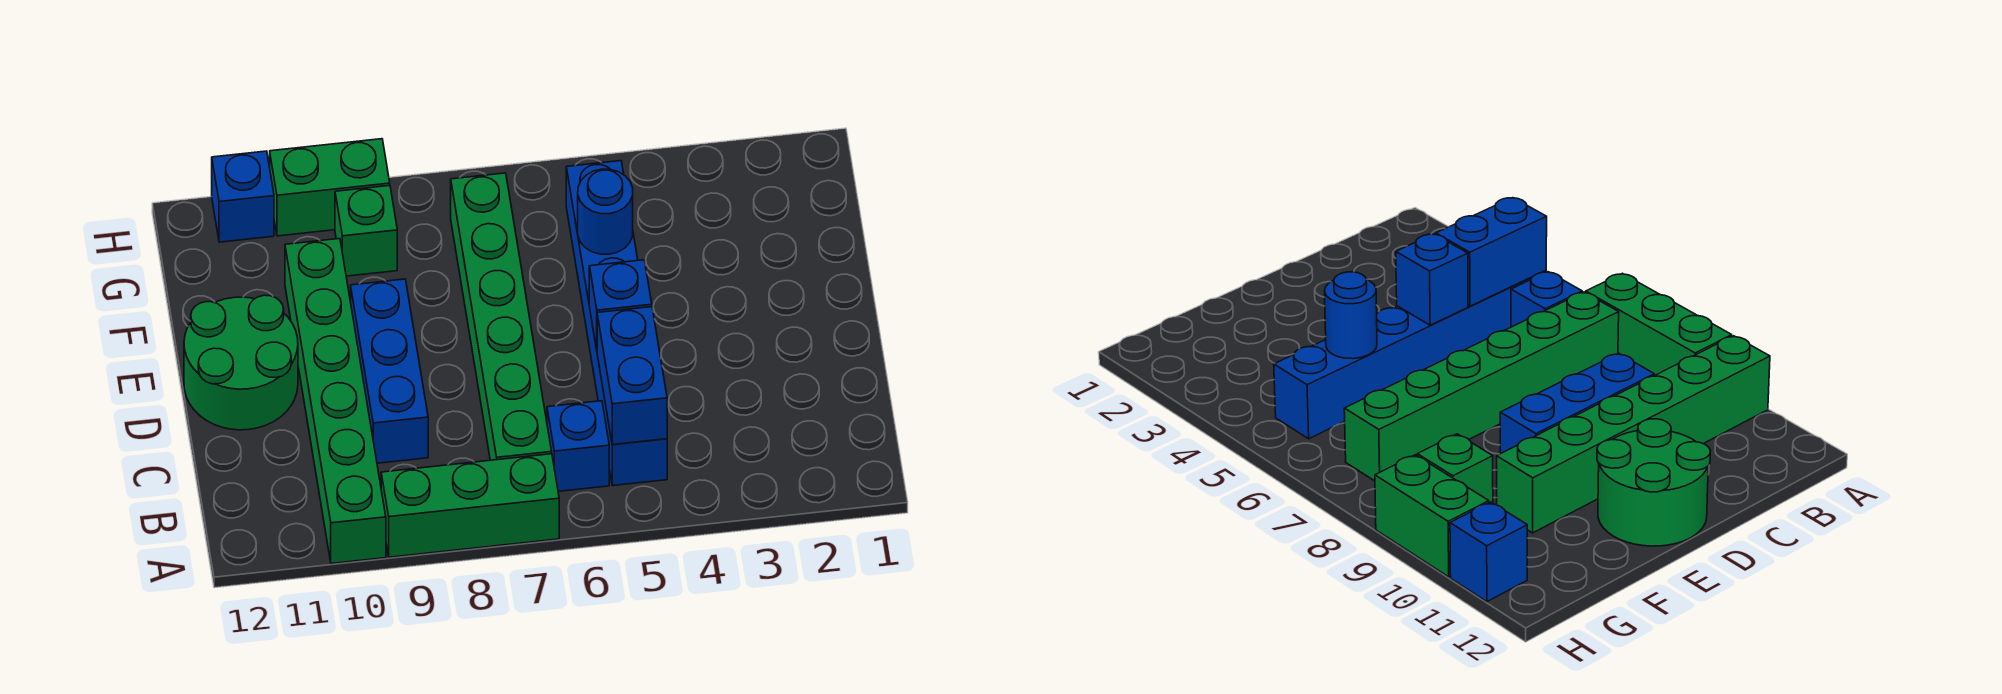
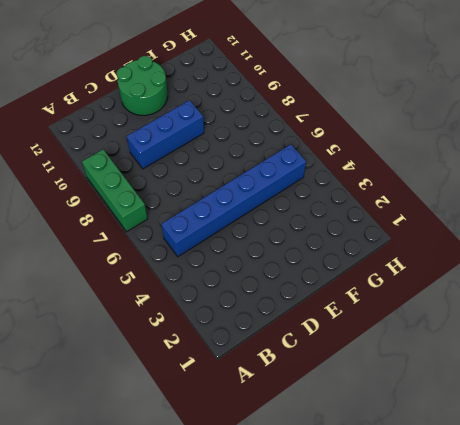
none -> green 1x6 brick [285,239,386,564]
none -> blue 1x1 brick [547,401,609,491]
none -> green 1x6 brick [451,173,552,460]

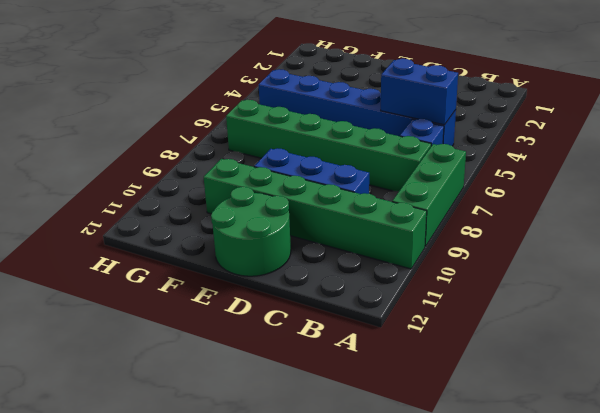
none -> green 1x1 brick [335,186,397,276]
none -> green 1x2 brick [270,139,390,236]
none -> blue 1x1 brick [212,151,274,242]

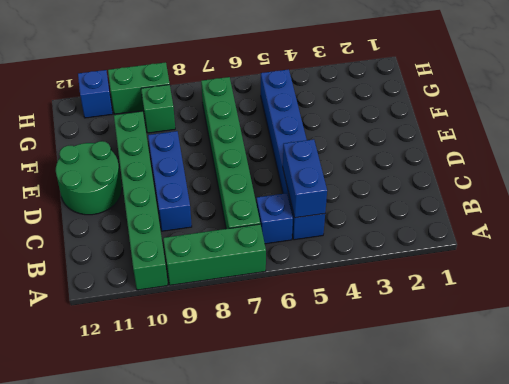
none -> blue 1x1 brick [589,260,652,349]
none -> blue 1x1 round brick [578,169,633,254]

